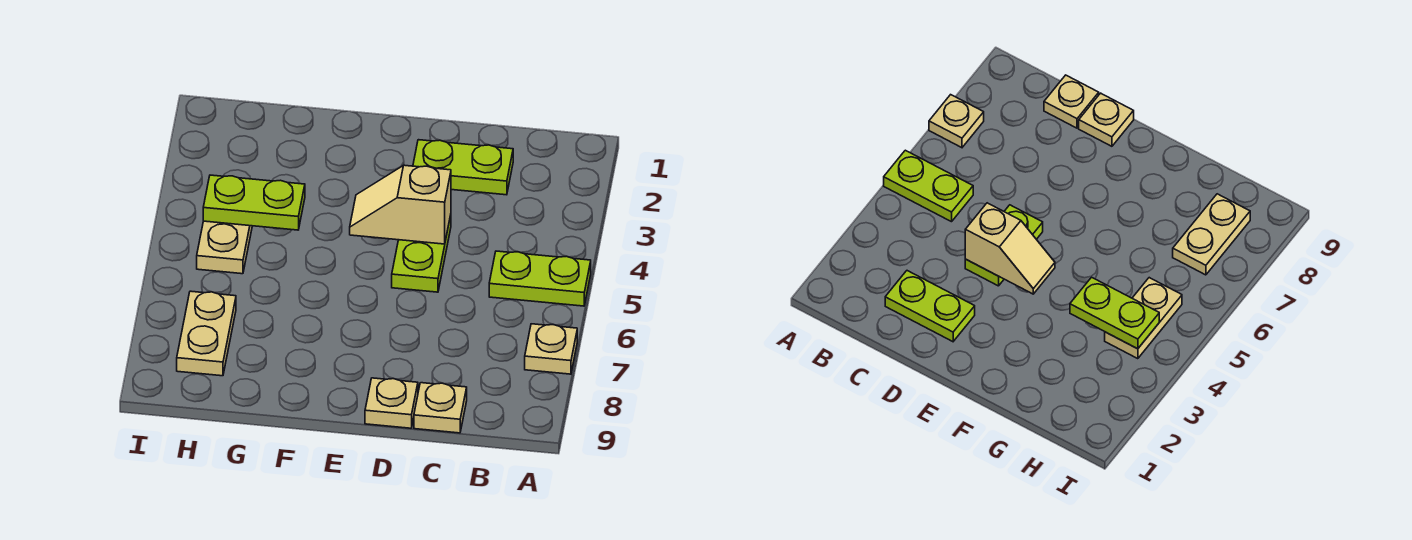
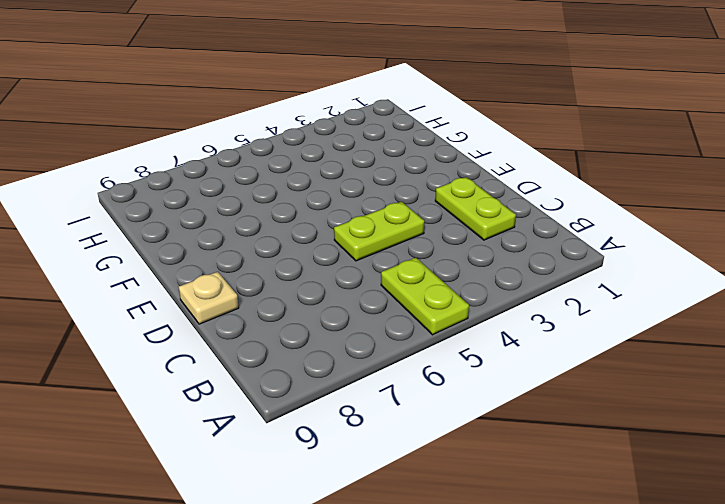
none -> tan 1x1 plate [525,324,577,374]
none -> tan 1x1 plate [414,383,467,433]

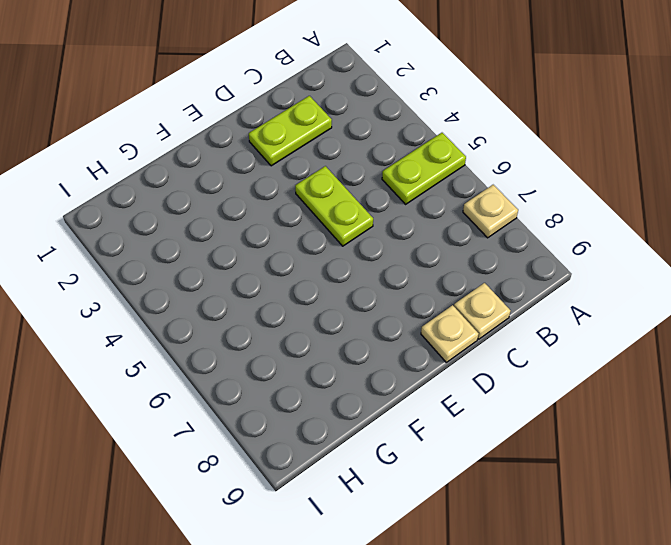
none -> tan 1x2 plate [197,221,252,274]
none -> tan 1x2 plate [177,291,236,376]

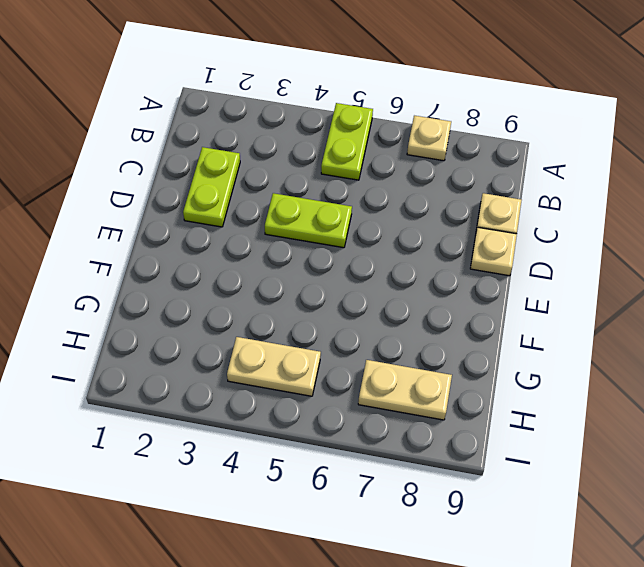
none -> tan 1x2 slope [350,165,451,244]
none -> lime 1x2 plate [203,175,305,230]

